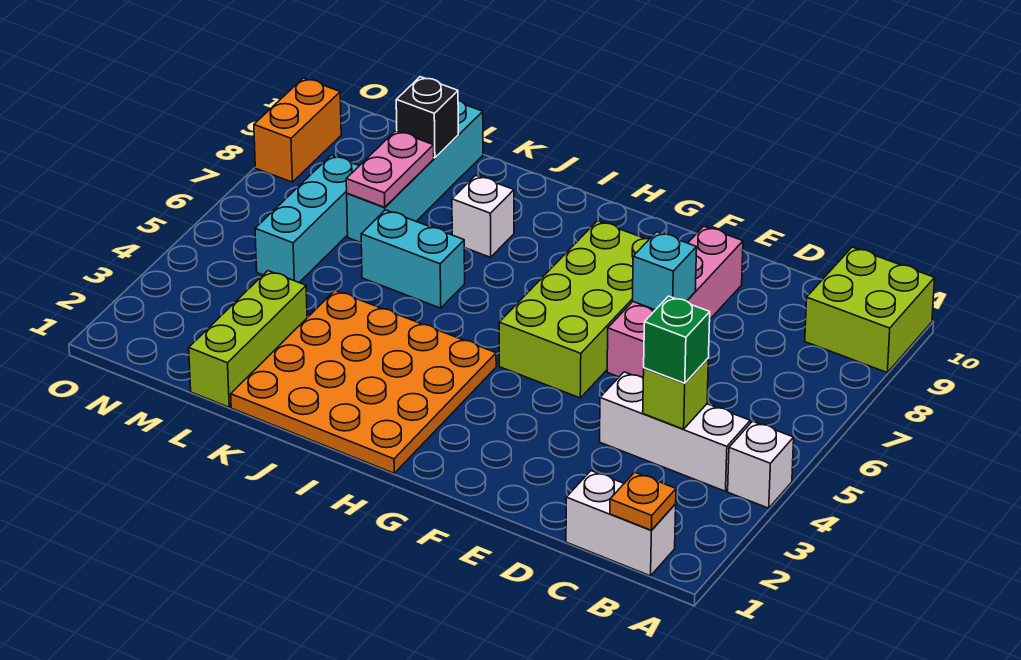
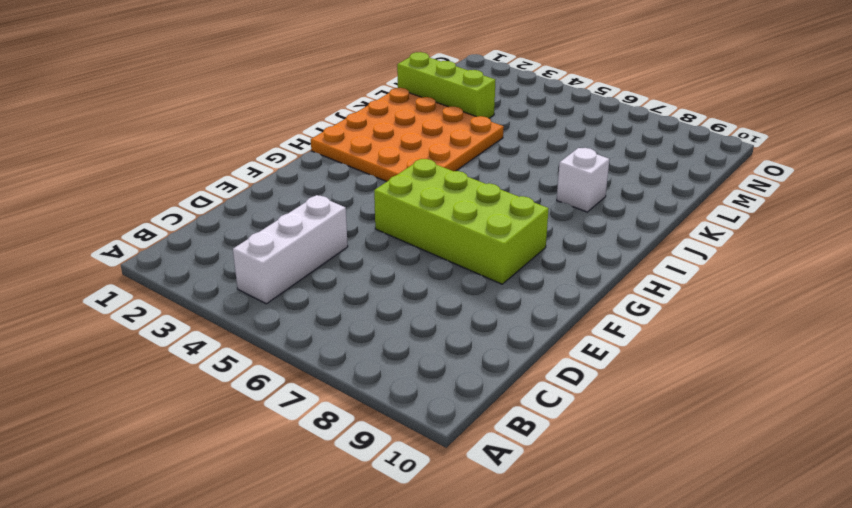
none -> white 1x1 brick [728,421,794,508]
none -> lime 2x2 brick [805,247,935,372]
none -> white 1x2 brick [566,471,676,576]

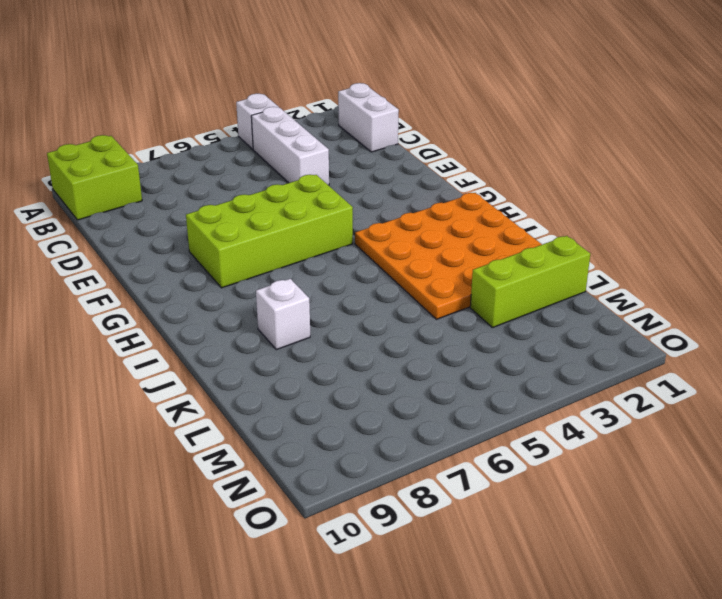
none -> pink 1x4 brick [607,226,743,378]
none -> cyan 1x2 brick [361,210,465,308]
none -> cyan 1x4 brick [347,100,483,243]

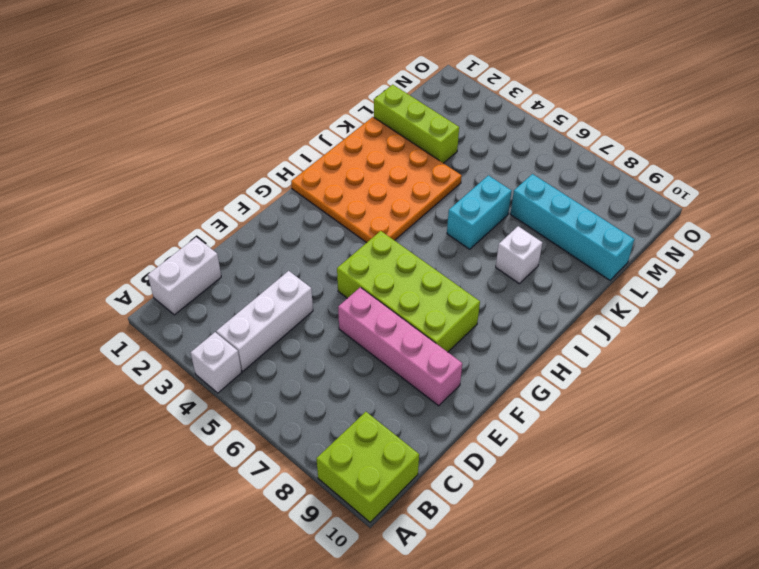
none -> cyan 1x3 brick [255,155,359,282]
none -> orange 1x2 brick [254,78,341,182]
none -> orange 1x1 plate [610,472,676,530]

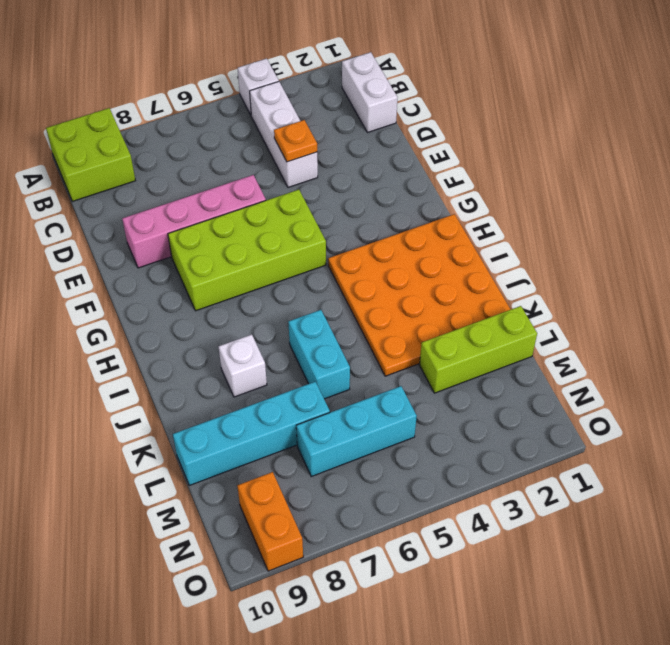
orange 1x1 plate [274,120,317,162] -> orange 1x1 plate moved to [610,472,676,530]
orange 1x2 brick [237,472,303,571] -> orange 1x2 brick turned to [254,78,341,182]
none -> lime 1x1 brick [643,359,708,429]
none -> cyan 1x1 brick [632,232,697,310]
none -> pink 1x2 plate [346,131,434,207]

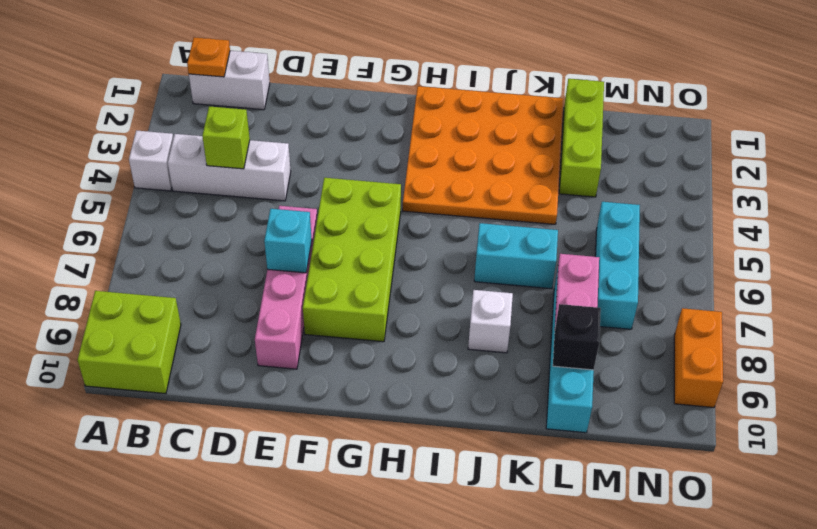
none -> green 1x1 brick [644,296,710,383]

